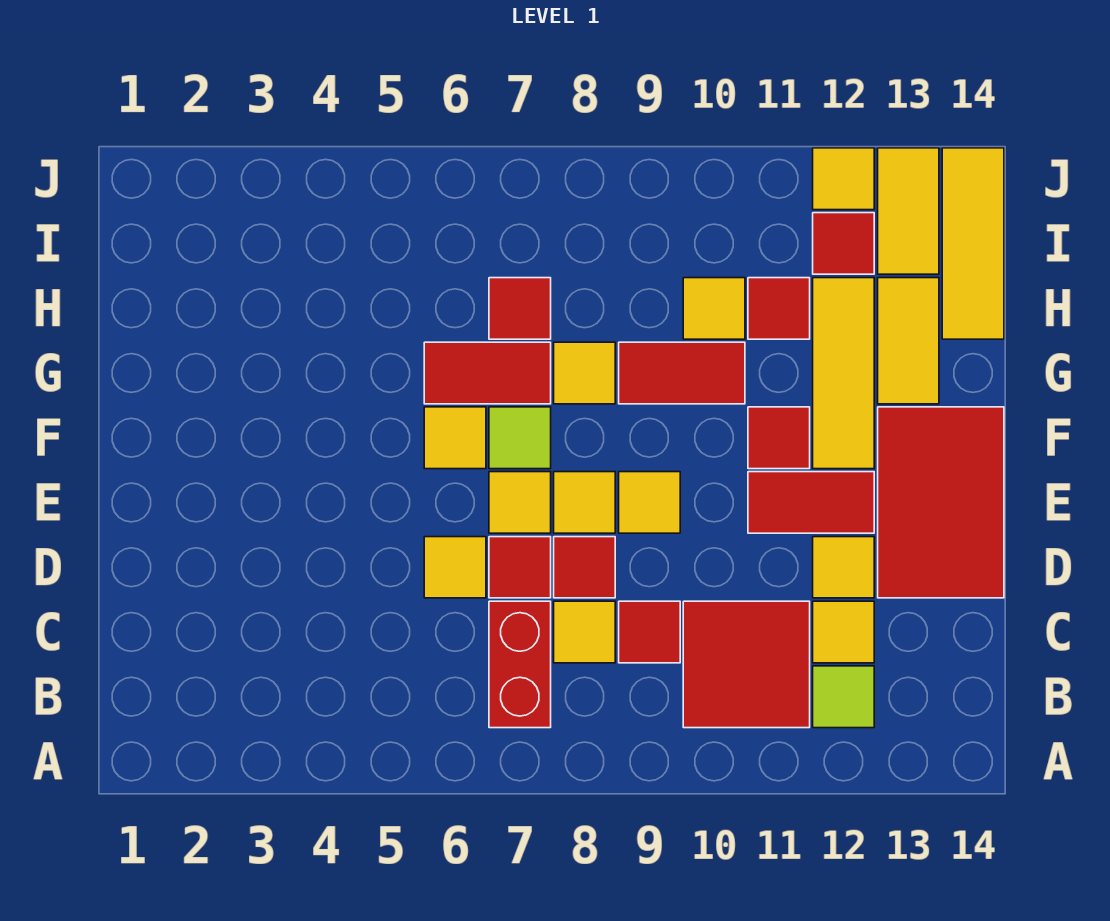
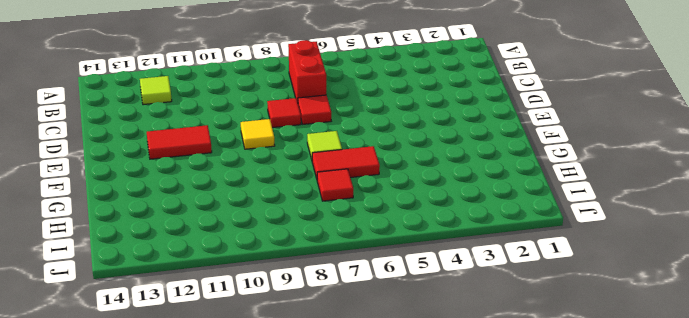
none -> red 2x2 tile [683,601,810,728]
none -> yellow 1x1 tile [554,601,615,663]
none -> red 1x1 tile [619,601,680,663]
none -> yellow 1x1 tile [813,601,874,663]

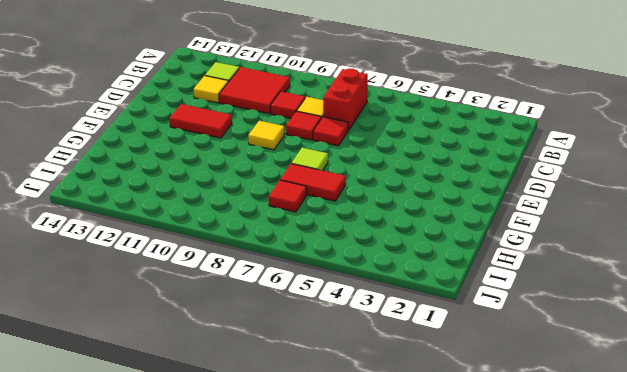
none -> yellow 1x1 tile [424,537,486,598]
none -> yellow 1x1 tile [813,537,874,598]
none -> red 2x3 tile [878,407,1004,598]
none -> yellow 1x1 tile [489,472,551,533]

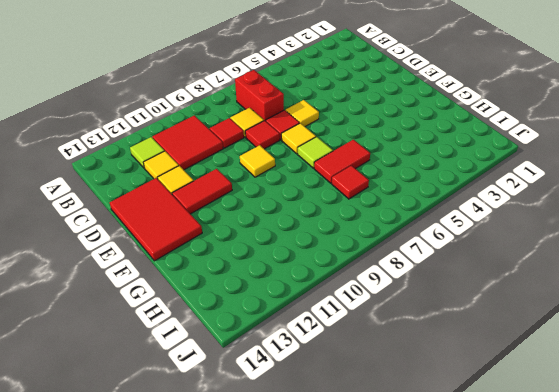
none -> yellow 1x1 tile [554,472,615,533]
none -> yellow 1x1 tile [424,407,486,469]
none -> red 1x1 tile [748,407,810,469]
none -> yellow 1x3 tile [813,278,874,469]

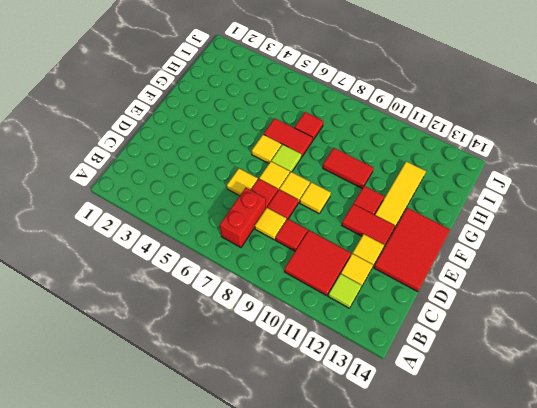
none -> yellow 1x1 tile [554,342,615,404]
none -> yellow 1x2 tile [878,278,939,404]
none -> yellow 1x1 tile [683,278,745,339]
none -> red 1x1 tile [748,278,810,339]

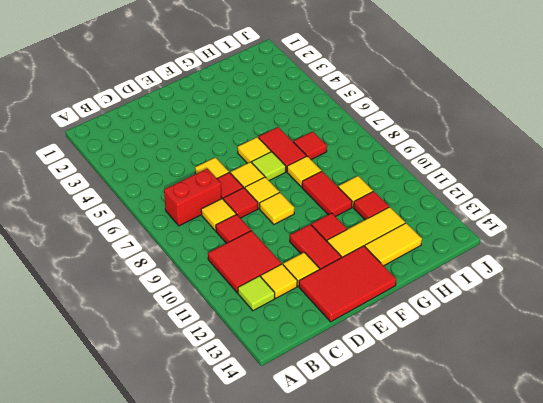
none -> yellow 1x3 tile [942,148,1004,339]
none -> red 1x1 tile [813,213,874,274]
none -> yellow 1x2 tile [878,148,939,274]
none -> yellow 1x1 tile [813,148,874,210]

